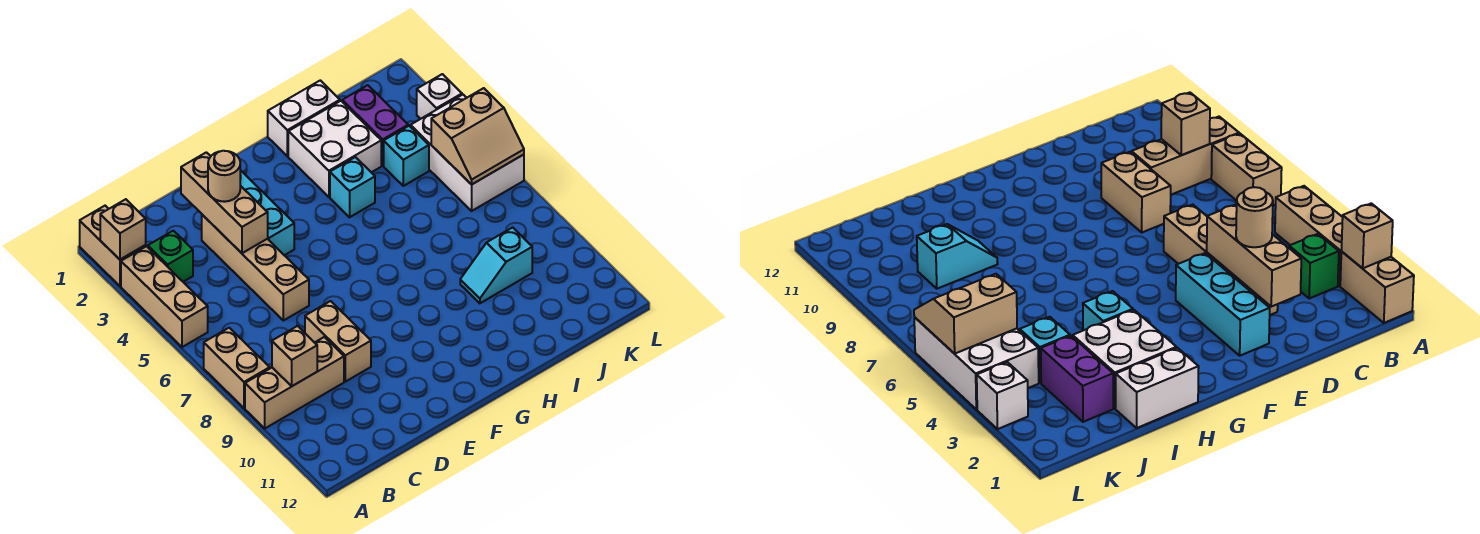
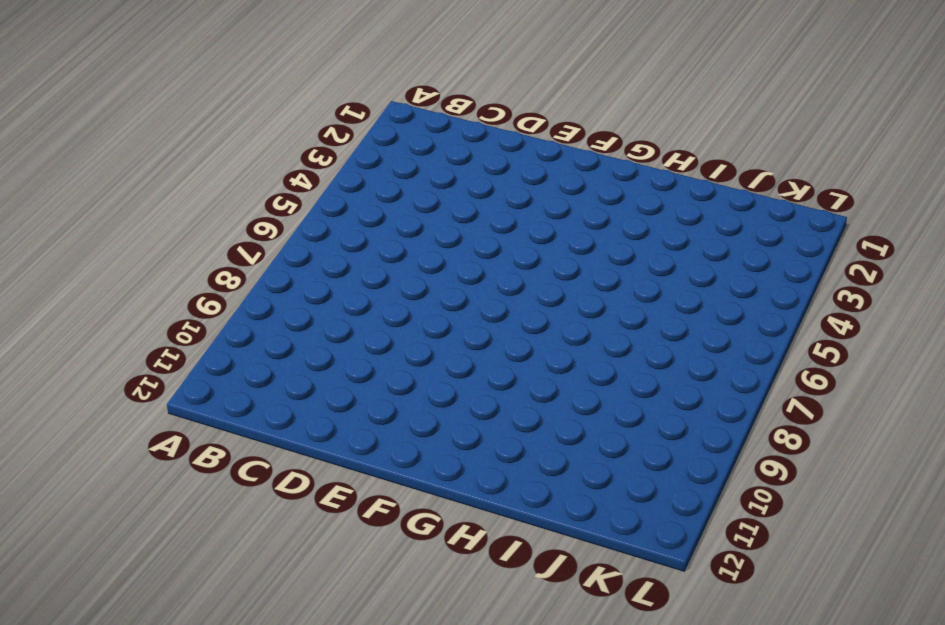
none -> tan 1x2 brick [80,206,146,286]
none -> tan 1x3 brick [121,246,208,347]
none -> tan 1x2 brick [204,328,270,408]

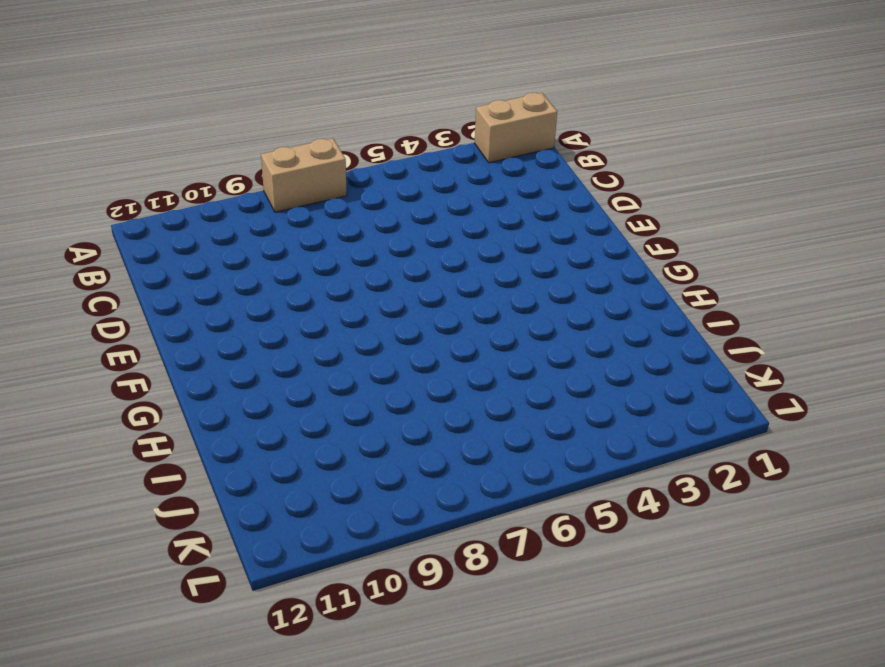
none -> tan 1x3 brick [121,246,208,347]
none -> tan 1x3 brick [245,337,344,428]
none -> green 1x1 brick [148,231,193,282]

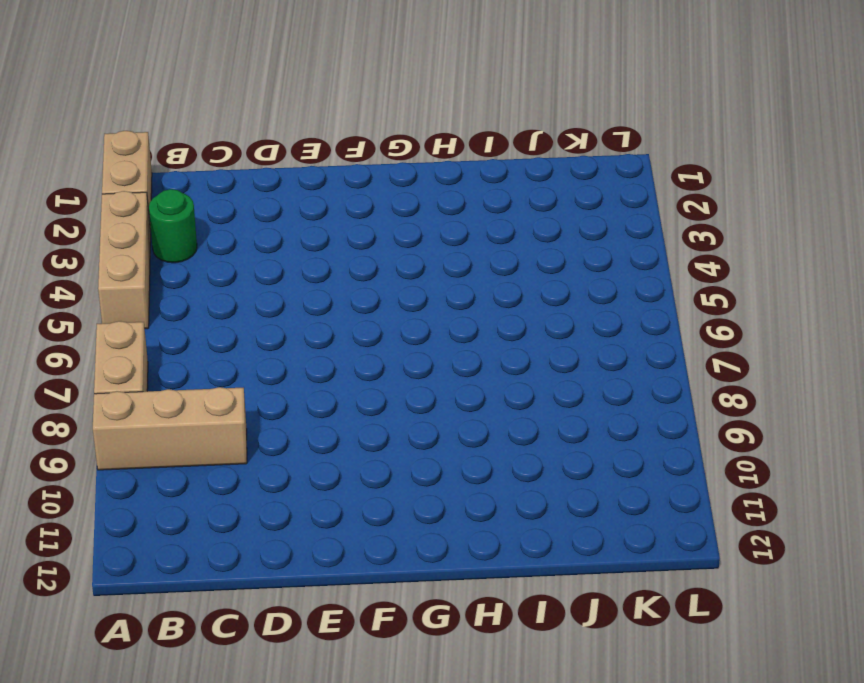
green 1x1 round brick [149,189,197,263] -> green 1x1 brick [148,231,193,282]
none -> tan 1x4 brick [202,215,309,321]
none -> tan 1x2 brick [305,301,371,382]
none -> cyan 1x3 brick [240,170,294,255]

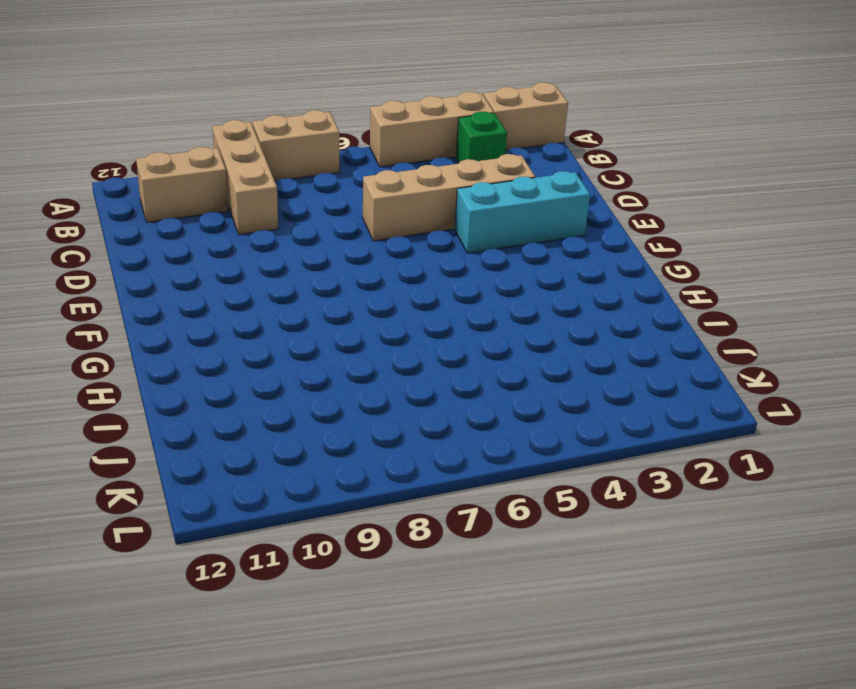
tan 1x2 brick [136,147,228,222] -> tan 1x2 brick moved to [305,301,371,382]
none -> white 1x2 brick [268,80,340,156]
none -> white 2x2 brick [288,101,381,197]
none -> cyan 1x1 brick [330,157,375,217]

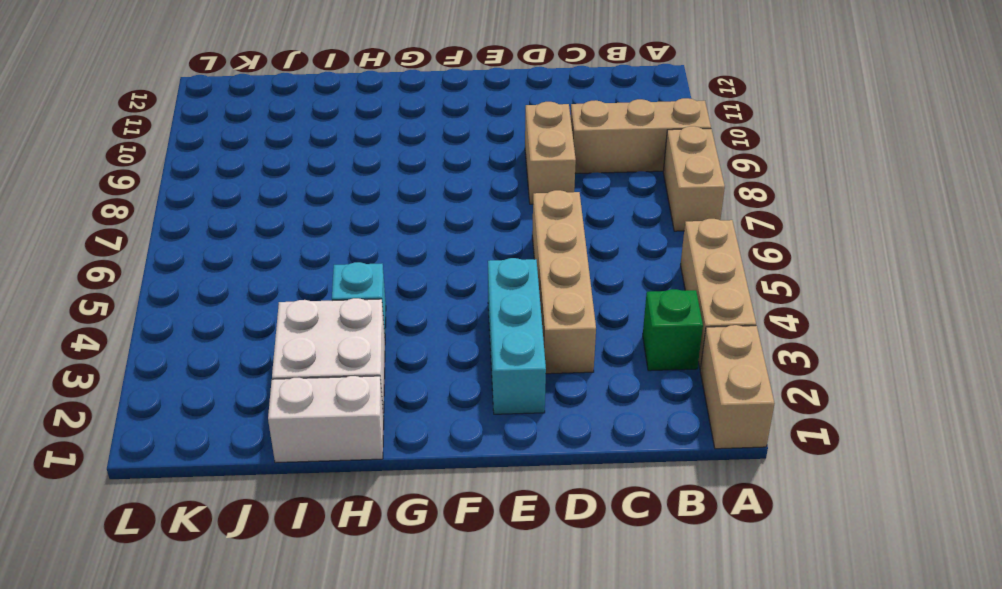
none -> cyan 1x2 slope [460,227,532,303]
none -> purple 1x2 brick [342,85,408,165]
none -> cyan 1x1 brick [384,126,429,186]

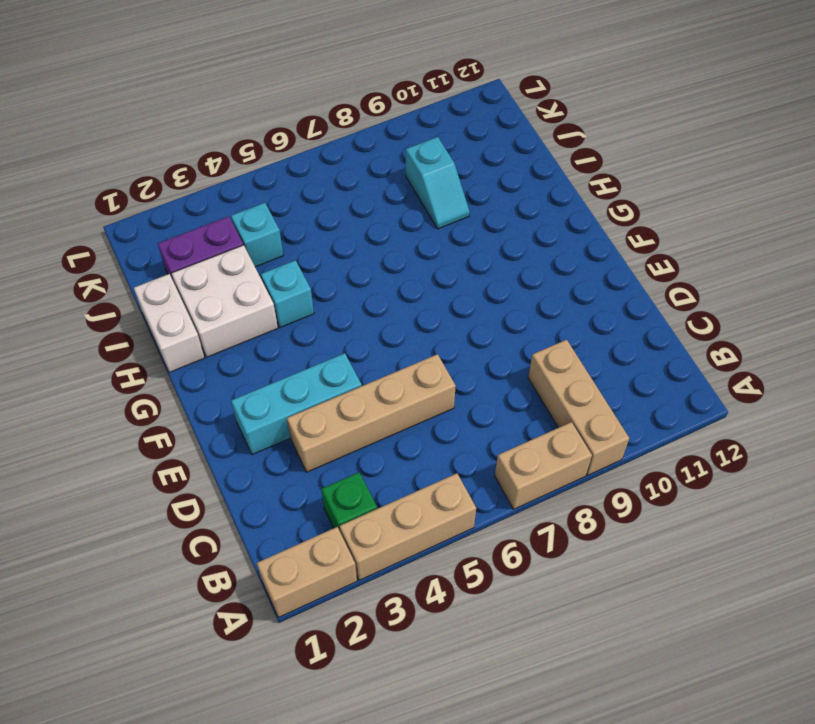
none -> tan 1x2 brick [305,301,371,382]
none -> white 2x3 brick [411,95,524,211]
none -> white 1x1 brick [417,74,462,119]

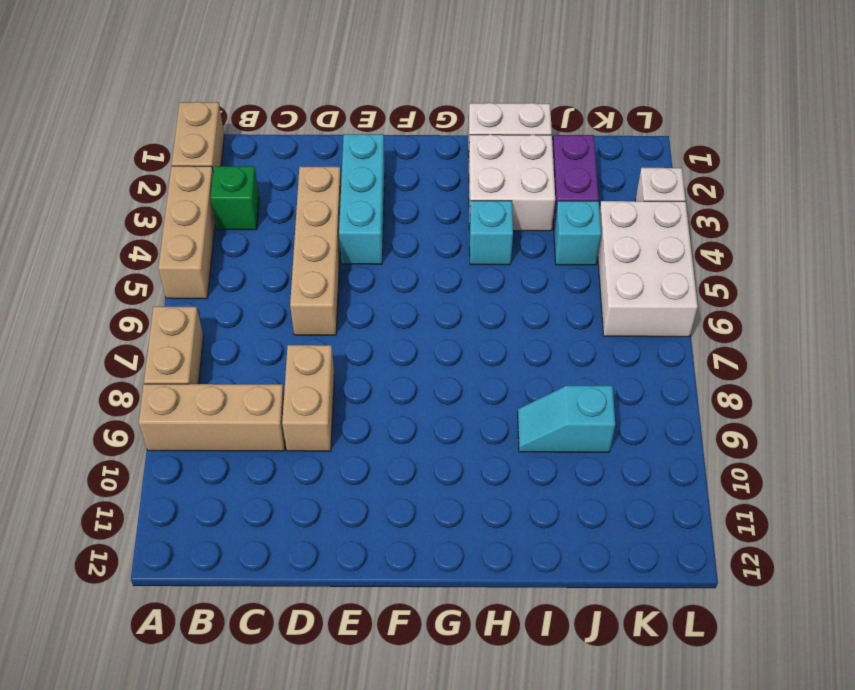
none -> tan 1x1 brick [100,199,146,260]
none -> tan 1x1 brick [272,326,317,386]
none -> tan 1x3 brick [181,152,268,253]

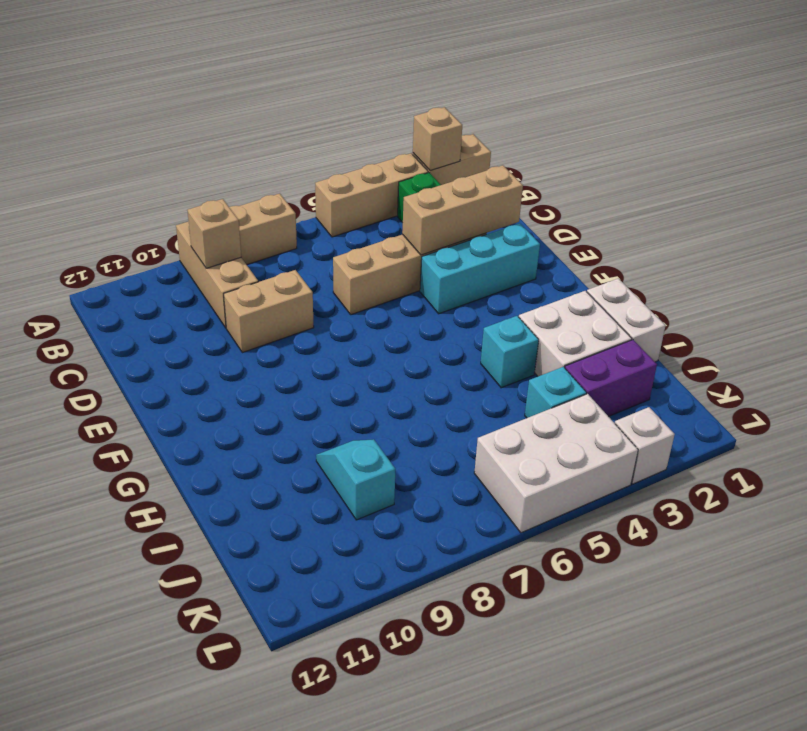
none -> tan 2x2 slope [431,88,524,185]
none -> tan 1x1 round brick [208,151,240,202]

